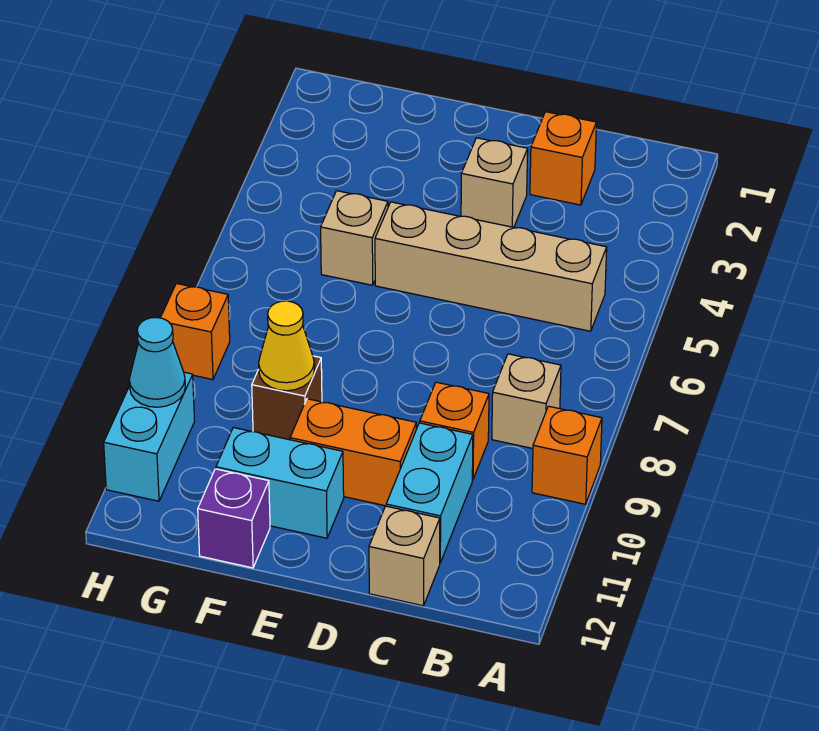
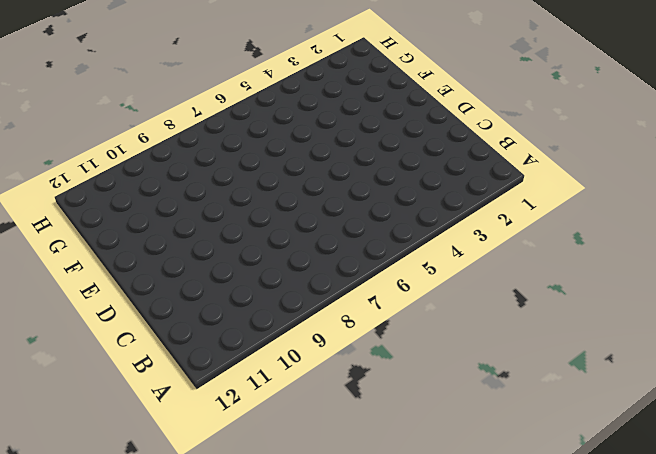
none -> orange 1x1 brick [532,406,602,504]
none -> tan 1x4 brick [375,202,607,331]
none -> tan 1x1 brick [492,354,561,448]

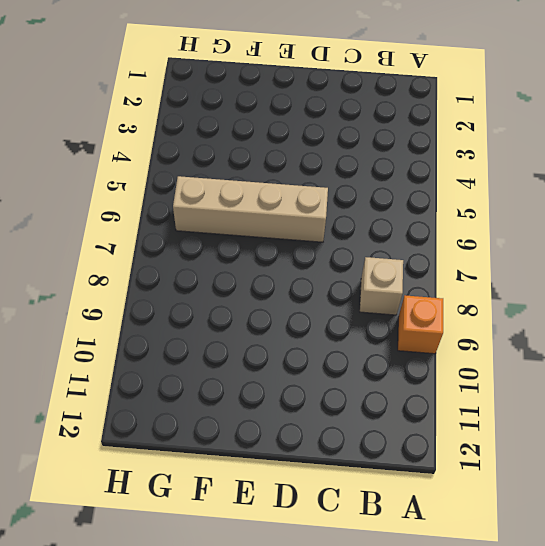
tan 1x4 brick [173,176,328,242] -> tan 1x4 brick moved to [375,202,607,331]
none -> orange 1x1 brick [530,112,596,205]
none -> orange 1x1 brick [420,382,489,480]
none -> cyan 1x2 brick [386,423,473,563]

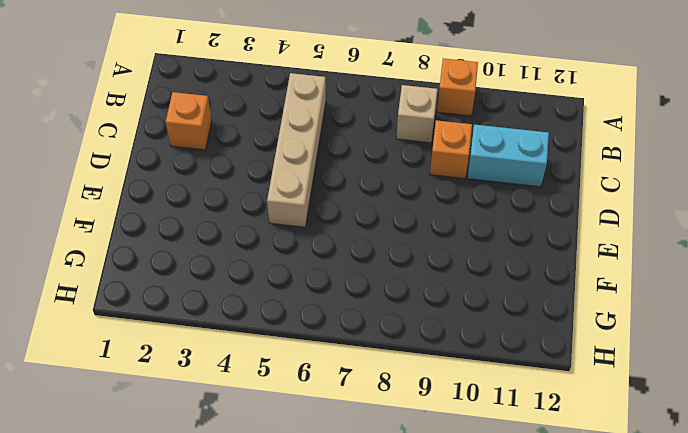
none -> tan 1x1 brick [369,506,440,606]
none -> tan 1x1 brick [461,138,528,227]
none -> orange 1x2 brick [290,399,416,506]

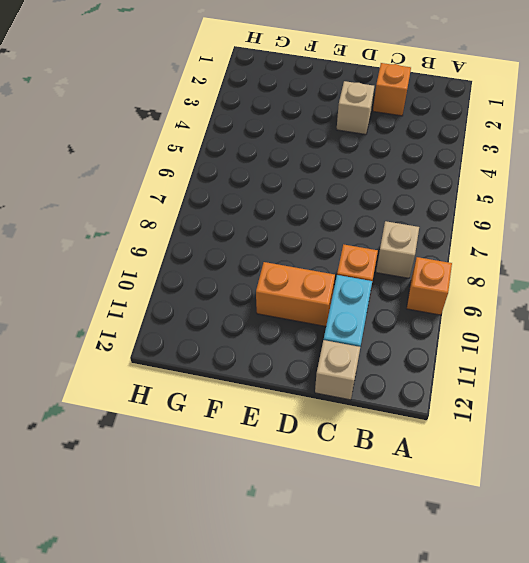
none -> tan 1x4 brick [375,202,607,331]
none -> cyan 1x2 brick [216,428,344,538]
none -> tan 1x1 brick [321,191,388,285]

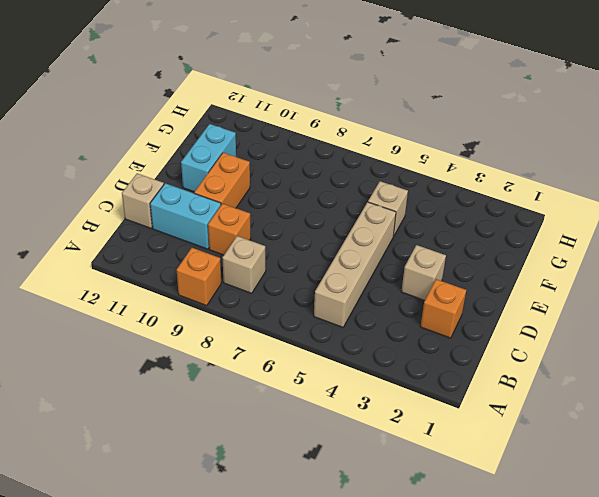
none -> brown 1x1 brick [252,356,322,440]
none -> purple 1x1 brick [198,469,270,568]
none -> orange 1x1 brick [161,283,230,380]

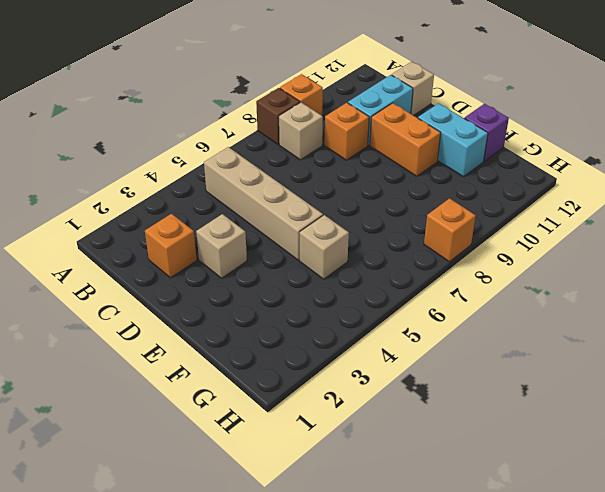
brown 1x1 brick [256,88,300,145] -> brown 1x1 brick moved to [252,356,322,440]
none -> cyan 1x2 brick [104,372,195,501]
none -> yellow 1x1 cone [258,301,314,391]
none -> cyan 1x1 cone [129,318,185,407]

